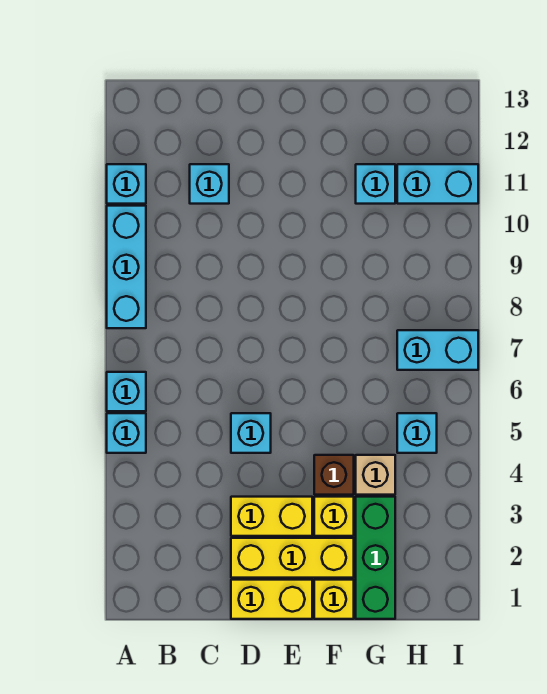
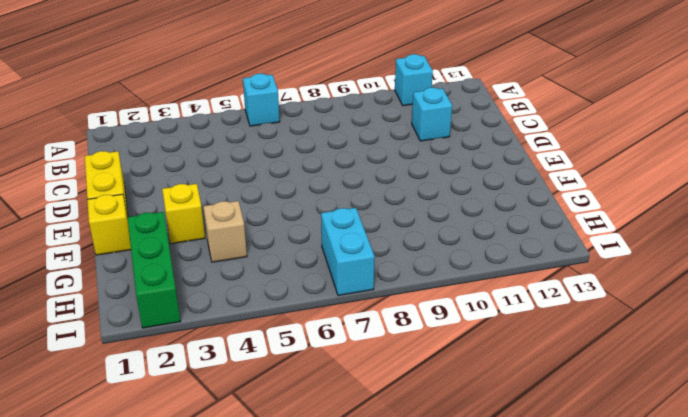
green 1x3 brick [128,212,180,328] -> green 1x3 brick turned to [356,497,395,619]
none -> cyan 1x1 brick [107,413,146,453]
none -> cyan 1x3 brick [107,206,146,328]
none -> yellow 1x3 brick [231,538,354,578]

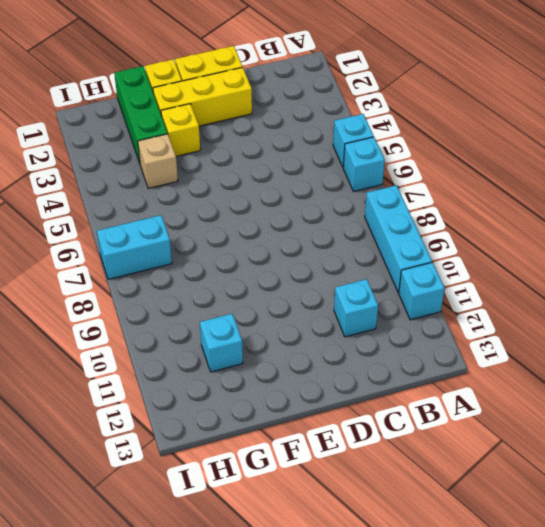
none -> yellow 1x2 brick [231,497,312,536]
none -> cyan 1x1 brick [231,413,271,453]
none -> brown 1x1 brick [314,455,354,495]

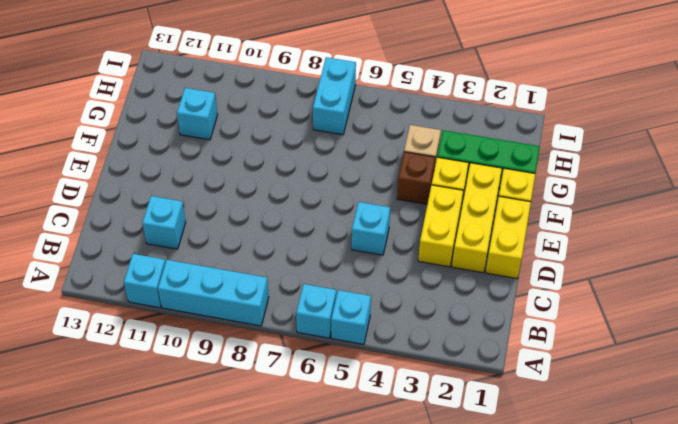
none -> cyan 1x1 brick [397,413,437,453]
none -> cyan 1x2 brick [397,164,478,204]

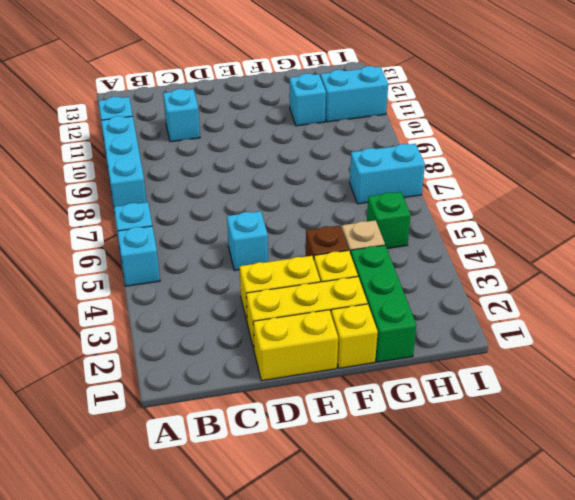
green 1x1 brick [367,192,411,248] -> cyan 1x1 brick [397,413,437,453]

